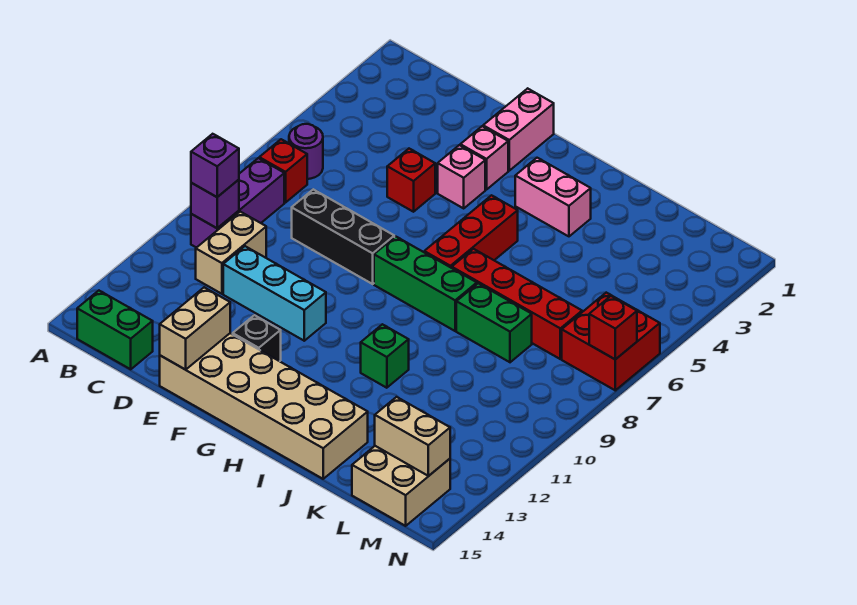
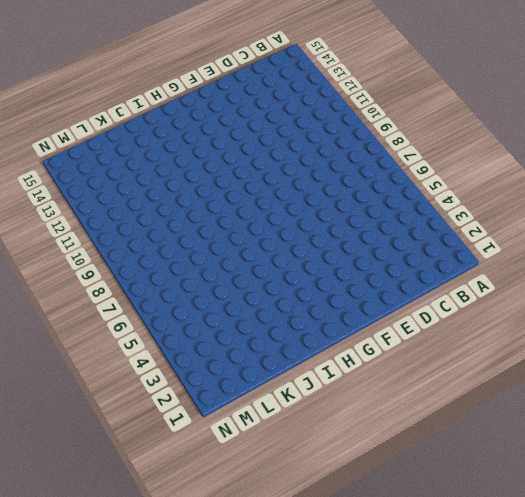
none -> purple 1x1 round brick [289,124,323,179]
none -> red 1x1 brick [259,139,307,203]
none -> purple 1x3 brick [191,158,284,248]

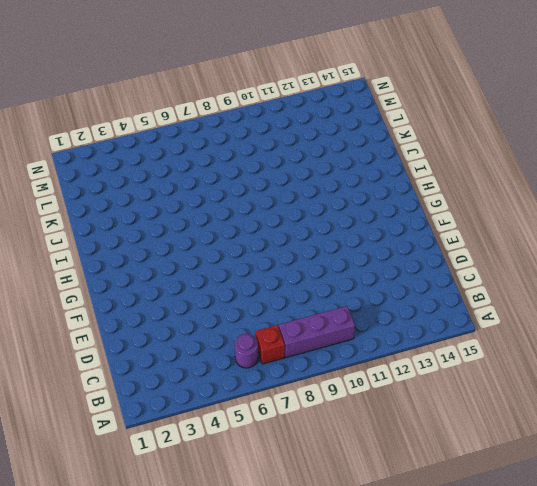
none -> green 1x2 brick [77,291,153,369]
none -> tan 1x2 brick [196,212,266,294]
none -> black 1x3 brick [292,189,394,284]

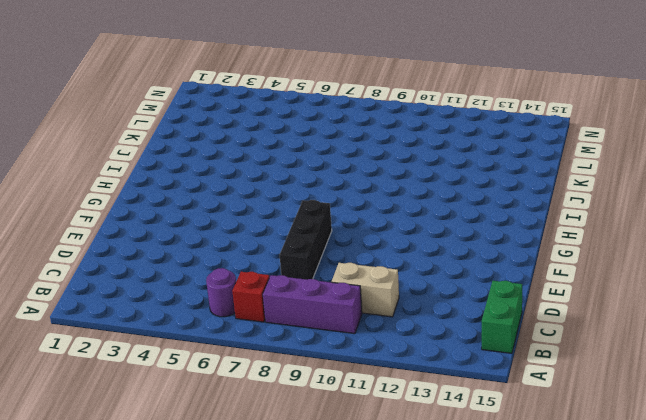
none -> cyan 1x3 brick [223,246,326,341]
none -> red 1x1 brick [387,149,435,212]
none -> tan 2x6 brick [160,333,368,479]

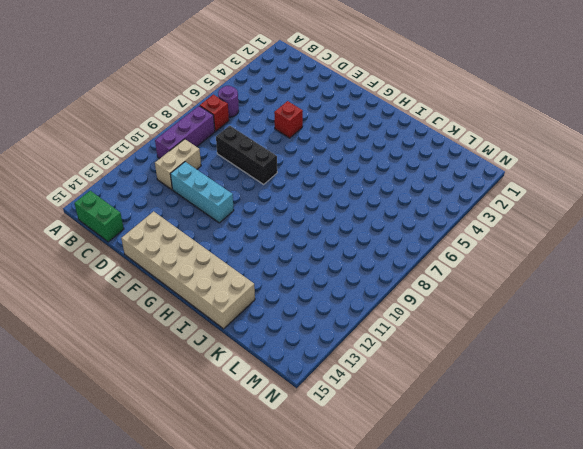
none -> pink 1x2 brick [483,88,554,171]
none -> pink 1x1 brick [460,126,508,190]
none -> pink 1x1 brick [438,145,485,208]

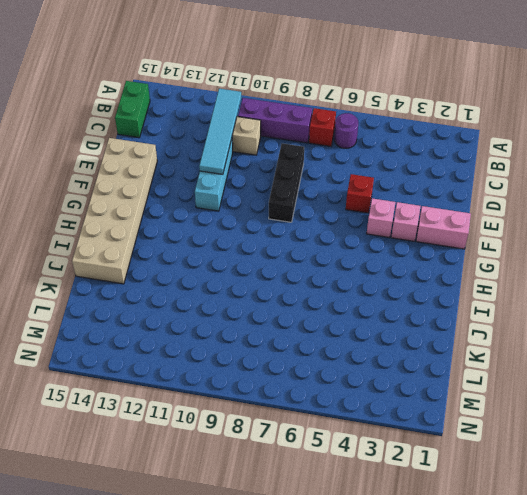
cyan 1x4 tile [199,89,241,174] -> none
none -> black 1x1 brick [233,315,281,361]
none -> green 1x3 brick [374,236,477,331]
none -> pink 1x2 brick [515,158,591,236]

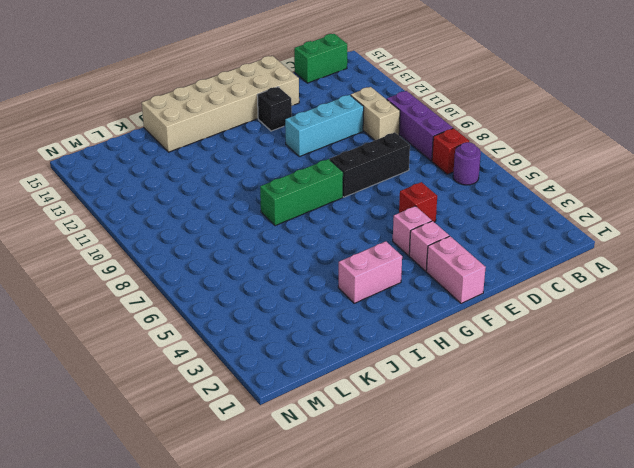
none -> red 1x3 brick [424,195,518,268]
none -> red 1x4 brick [452,249,582,359]
none -> green 1x1 brick [361,324,409,388]

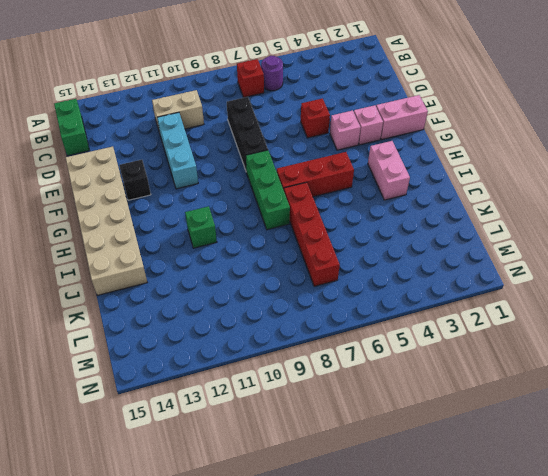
none -> purple 1x3 brick [191,158,284,248]
none -> green 1x2 brick [456,283,532,362]
none -> tan 2x2 brick [352,446,450,526]

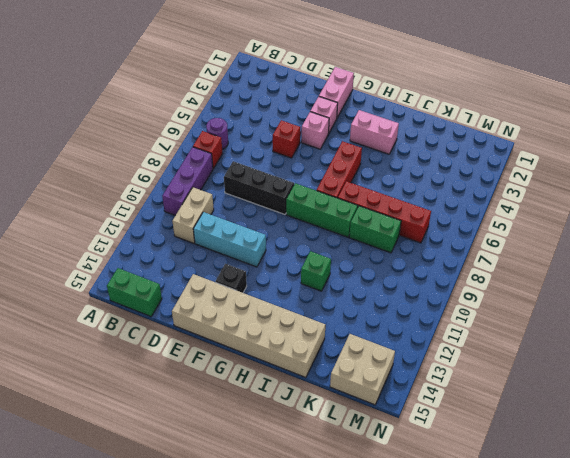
none -> red 2x2 brick [562,293,660,390]
none -> purple 1x1 brick [191,180,239,228]
none -> tan 1x2 brick [160,287,230,370]

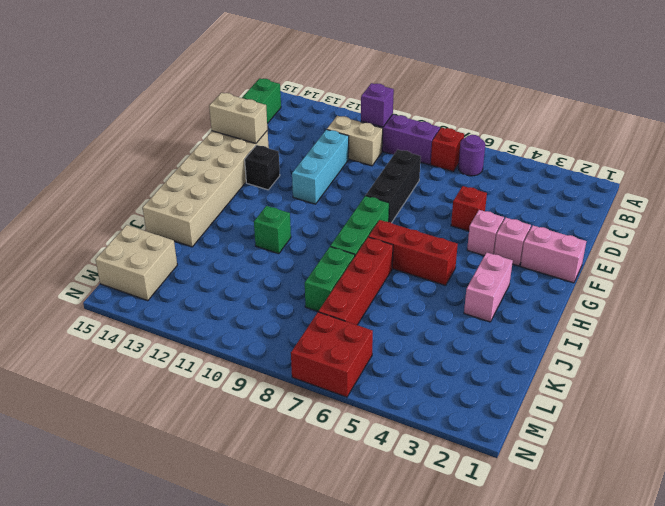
none -> tan 1x2 brick [375,397,450,476]
none -> red 1x1 brick [589,296,637,359]
none -> purple 1x1 brick [191,134,239,197]

